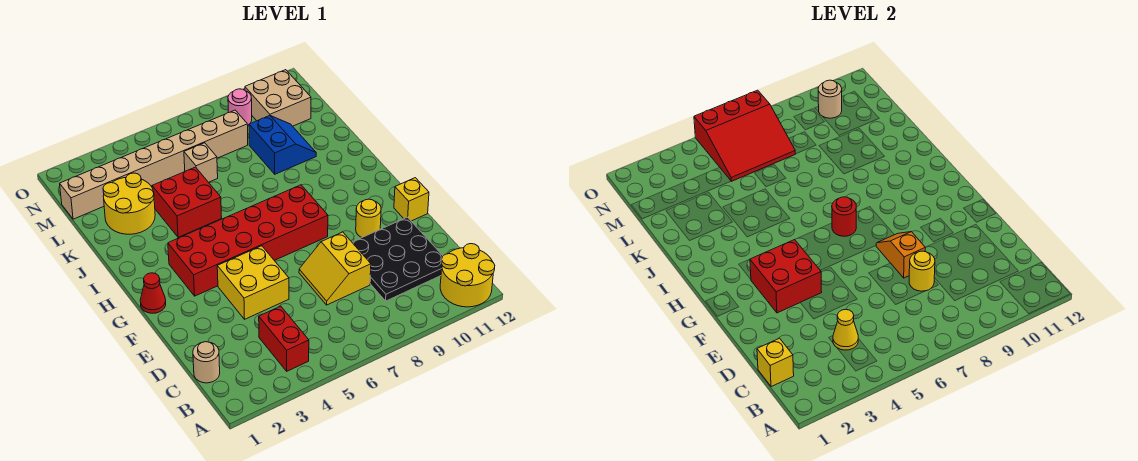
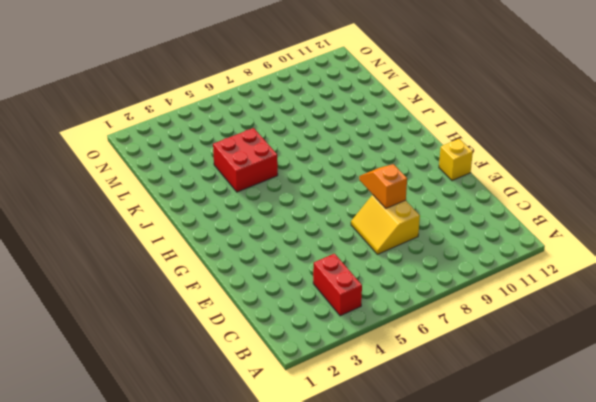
none -> yellow 2x2 round brick [440,244,495,307]
none -> tan 1x1 round brick [193,342,220,383]
none -> black 3x3 plate [352,217,443,301]

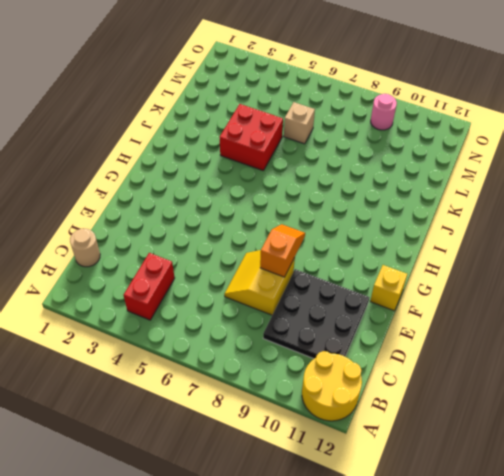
none -> yellow 2x2 brick [217,246,289,319]
none -> yellow 1x1 round brick [356,199,381,237]
none -> red 1x1 cone [140,273,166,313]

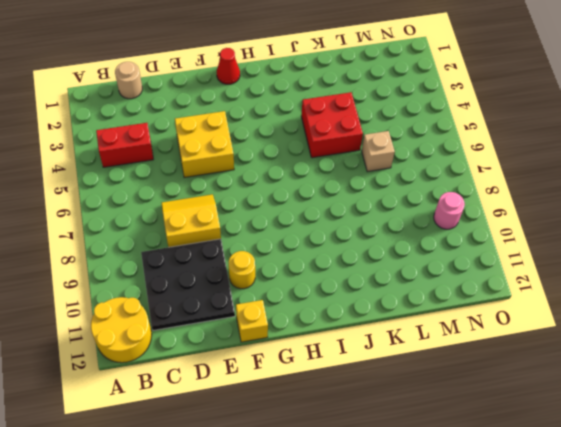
none -> red 2x6 brick [168,185,328,296]
none -> yellow 2x2 round brick [103,173,155,234]
none -> blue 2x2 slope [249,116,316,174]

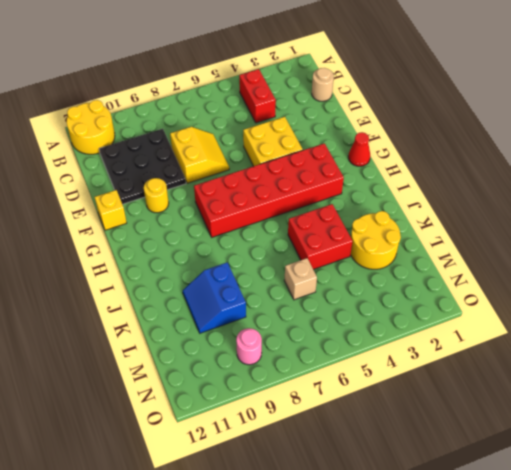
none -> tan 1x8 brick [60,110,248,219]
none -> tan 2x2 brick [245,70,311,126]
none -> yellow 1x1 brick [757,338,794,387]

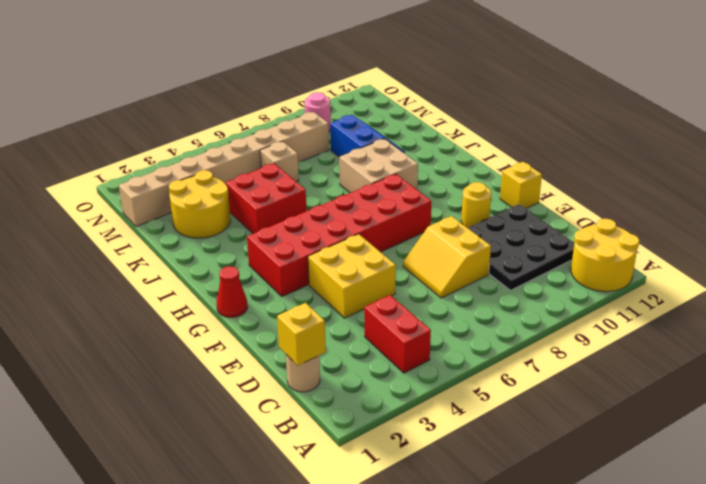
tan 2x2 brick [339,139,418,193] -> tan 2x2 brick moved to [245,70,311,126]
none -> yellow 1x1 cone [833,309,858,350]
none -> yellow 1x1 round brick [909,251,935,291]
none -> orange 1x2 slope [876,232,925,278]

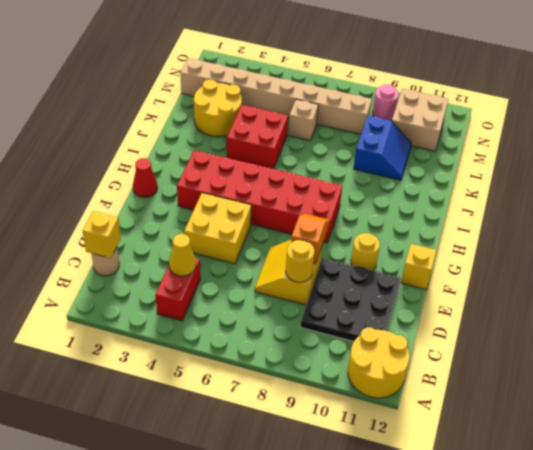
none -> red 2x2 brick [750,240,822,313]
none -> red 1x1 round brick [832,197,856,236]
none -> red 3x3 slope [694,90,795,181]

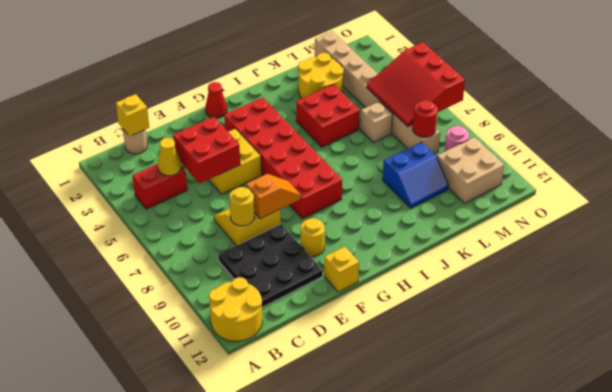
red 2x2 brick [173,117,240,184] -> red 2x2 brick moved to [750,240,822,313]
red 1x1 round brick [413,100,437,137] -> red 1x1 round brick moved to [832,197,856,236]
none -> tan 1x1 round brick [818,80,842,118]

